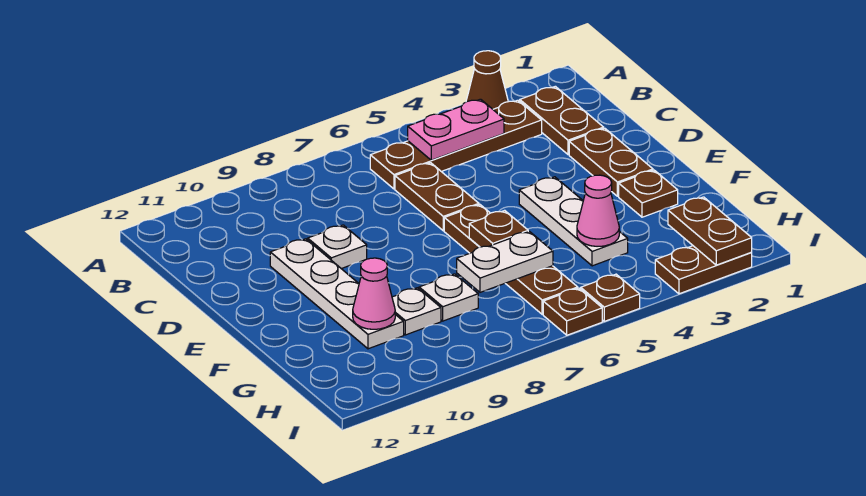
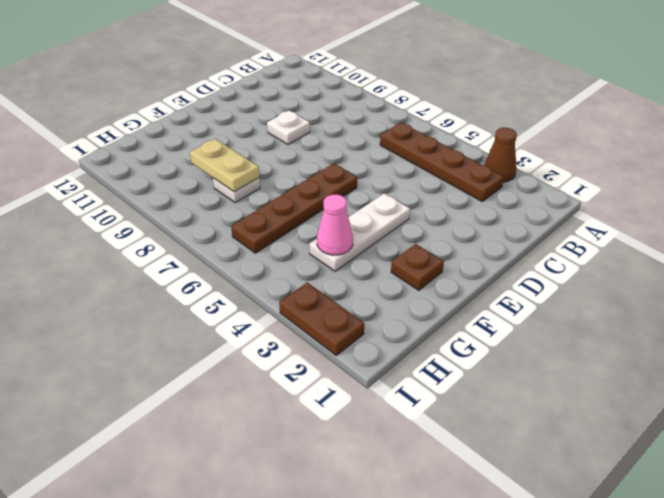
tan 1x2 plate [190,139,259,192] -> none
none -> brown 1x2 plate [520,86,604,155]
none -> brown 1x2 plate [395,163,479,231]
none -> brown 1x2 plate [569,128,653,196]

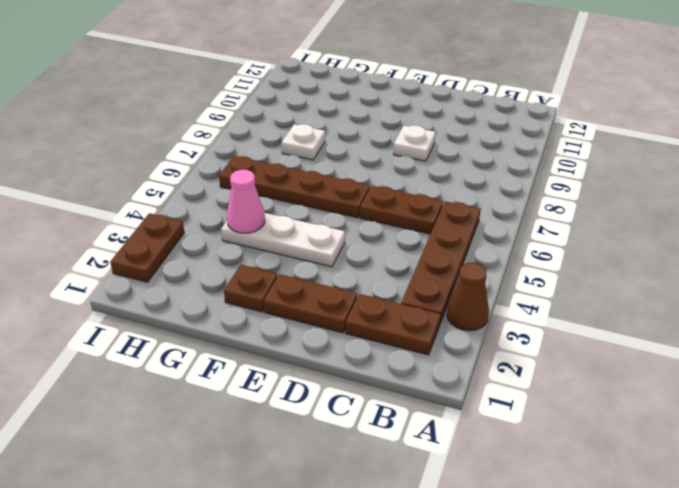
none -> white 1x4 plate [270,239,404,349]
none -> white 1x1 plate [392,288,441,335]
none -> brown 1x1 plate [581,274,640,321]

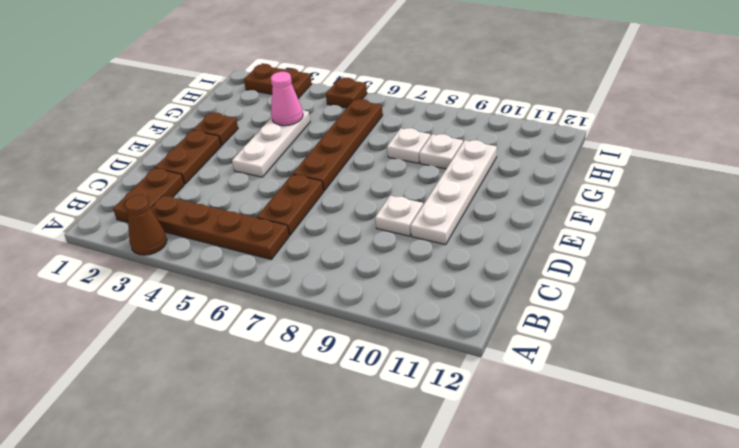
none -> brown 1x1 plate [543,288,602,335]
none -> pink 1x2 plate [408,99,504,160]
none -> brown 1x1 plate [469,210,528,247]

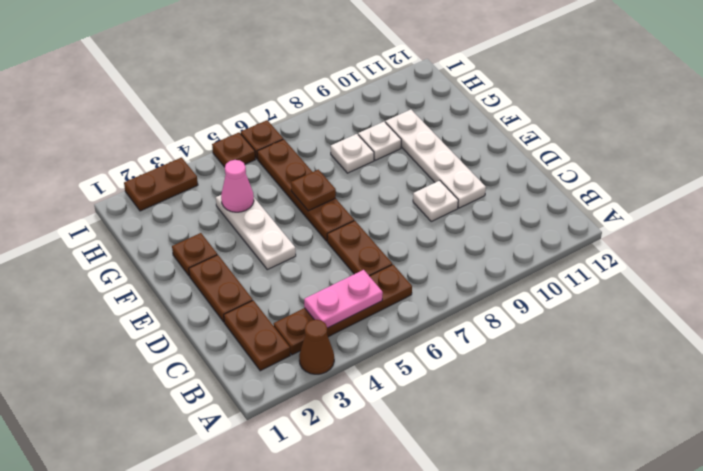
none -> white 1x2 plate [457,231,553,292]
none -> pink 1x1 cone [353,258,395,329]
none -> brown 1x2 plate [668,197,752,265]

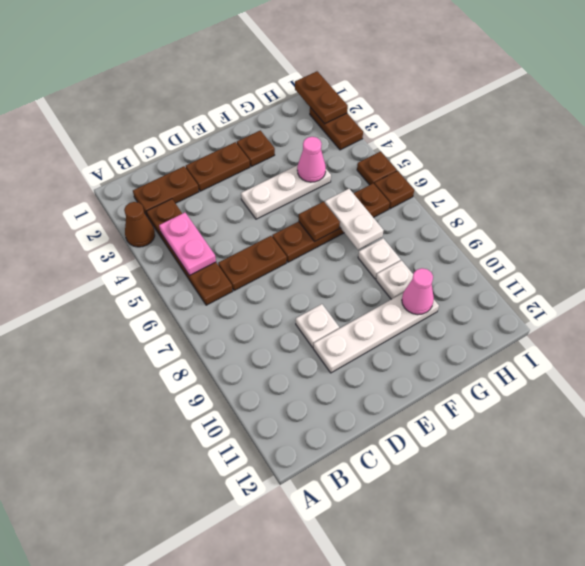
brown 1x2 plate [295,71,348,124] -> brown 1x2 plate turned to [668,197,752,265]

